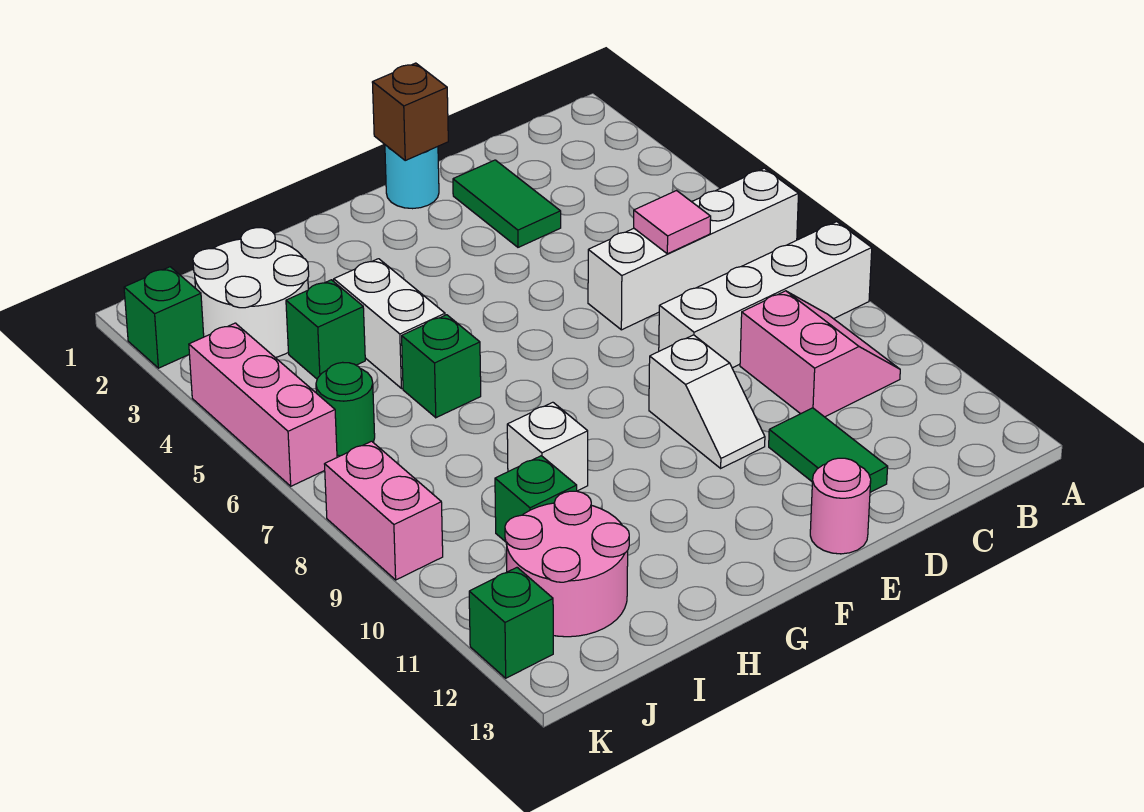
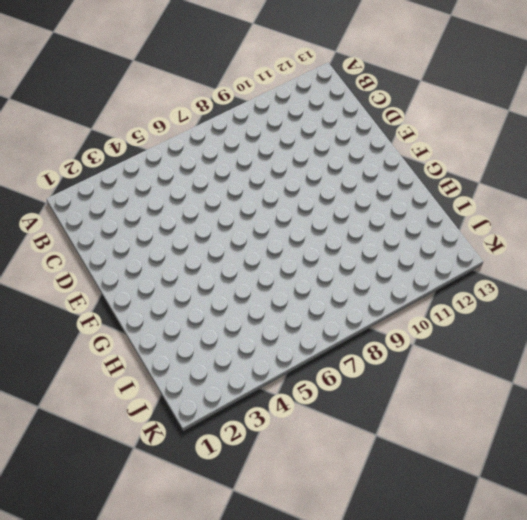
none -> white 1x4 brick [588,168,799,330]
none -> white 1x4 brick [659,222,872,368]
none -> pink 2x2 slope [740,291,900,417]

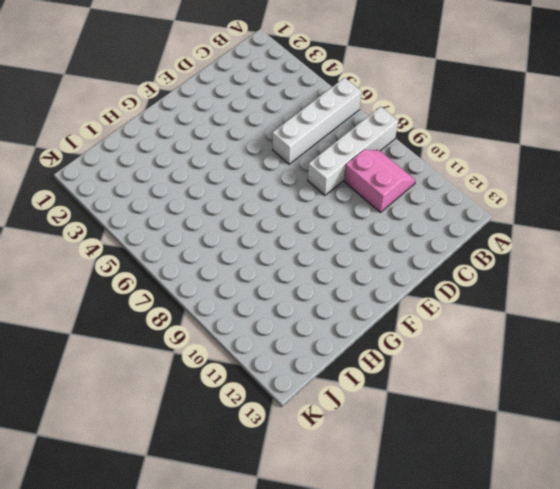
none -> green 1x2 tile [453,160,561,247]
none -> green 1x2 tile [769,408,888,492]
none -> cyan 1x1 round brick [385,145,439,209]

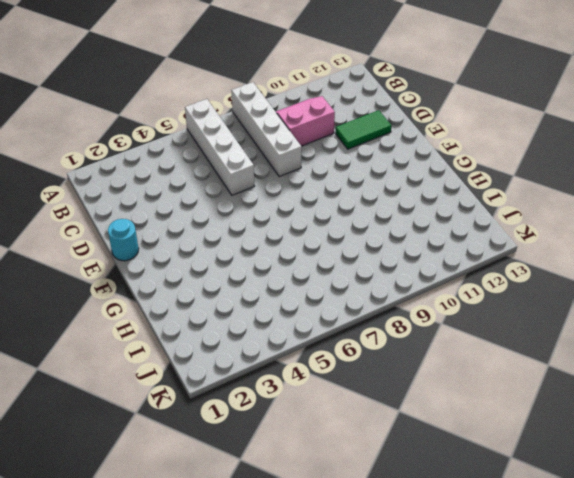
none -> green 1x2 tile [453,160,561,247]
none -> white 1x2 slope [649,335,765,468]
none -> pink 1x1 round brick [810,458,871,554]

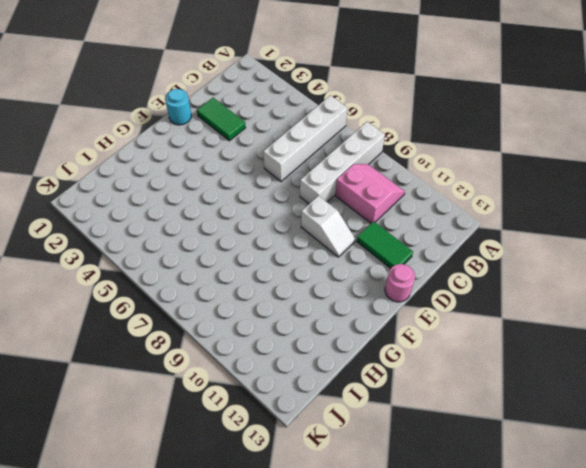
none -> white 1x2 brick [334,259,445,389]
none -> green 1x1 brick [402,315,481,418]
none -> white 1x1 brick [507,402,588,491]

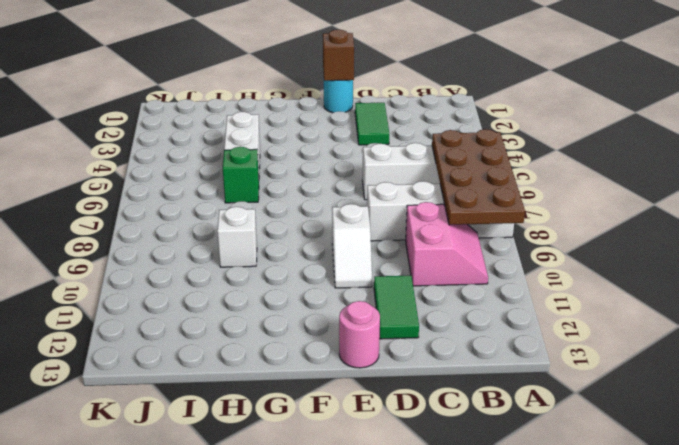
brown 2x4 plate [432,129,525,225] -> none
none -> white 2x2 round brick [193,228,309,358]
none -> green 1x1 brick [286,280,365,379]
none -> green 1x1 brick [495,456,577,542]

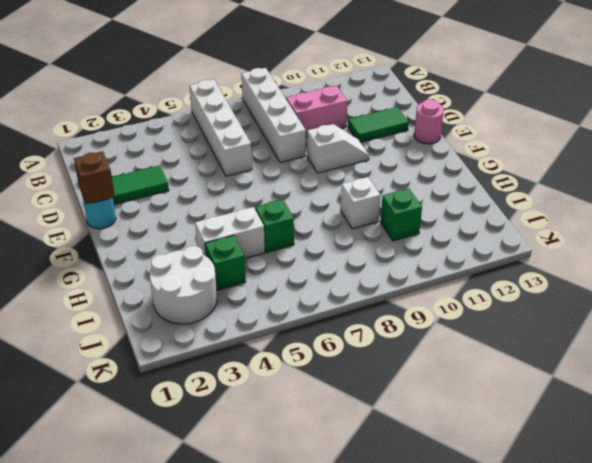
none -> pink 2x2 round brick [505,491,629,637]
none -> green 1x1 round brick [316,362,375,456]
none -> green 1x1 brick [124,267,204,368]

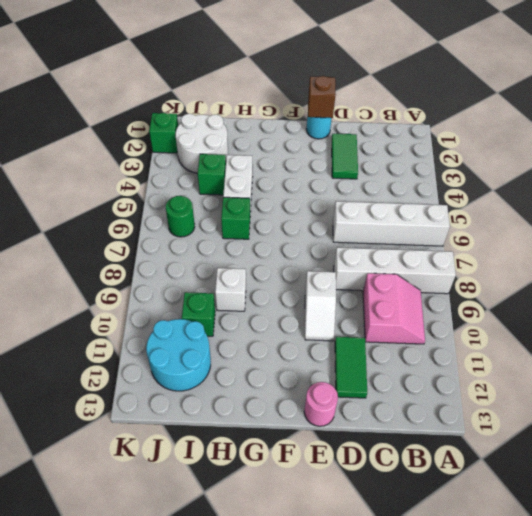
cyan 2x2 round brick [146,319,211,391] -> pink 2x2 round brick [505,491,629,637]
none -> pink 1x3 brick [189,323,337,486]
none -> pink 1x2 brick [325,441,443,580]
none -> green 1x1 brick [469,568,553,678]

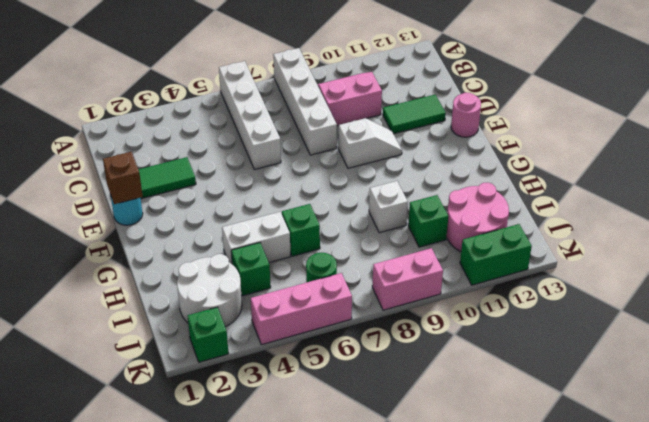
green 1x2 brick [460,224,532,285] -> green 1x1 brick [469,568,553,678]
none -> pink 1x1 tile [634,191,711,254]

